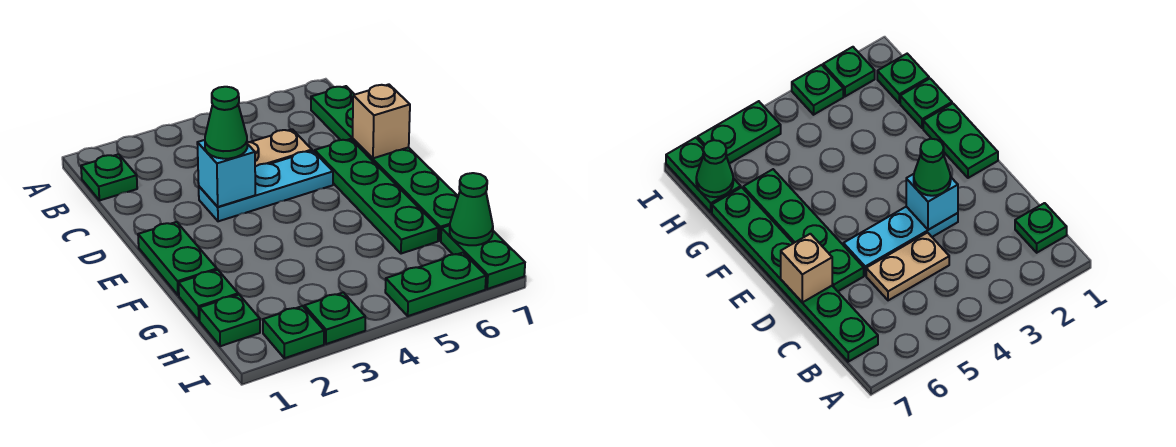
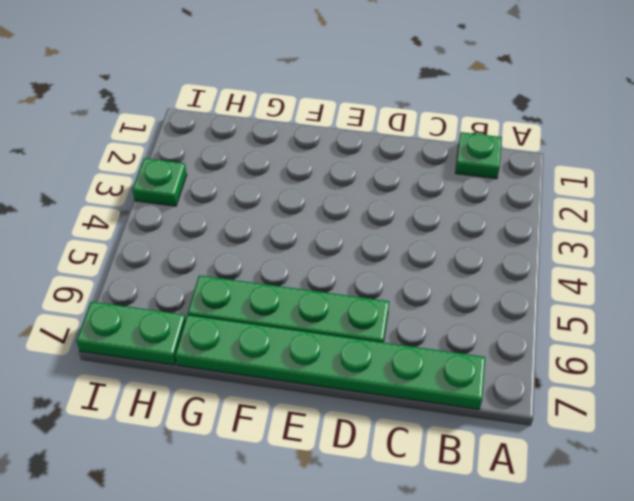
none -> tan 1x2 plate [247,129,312,167]
none -> cyan 1x3 plate [199,151,333,221]
none -> green 1x2 plate [138,222,217,295]

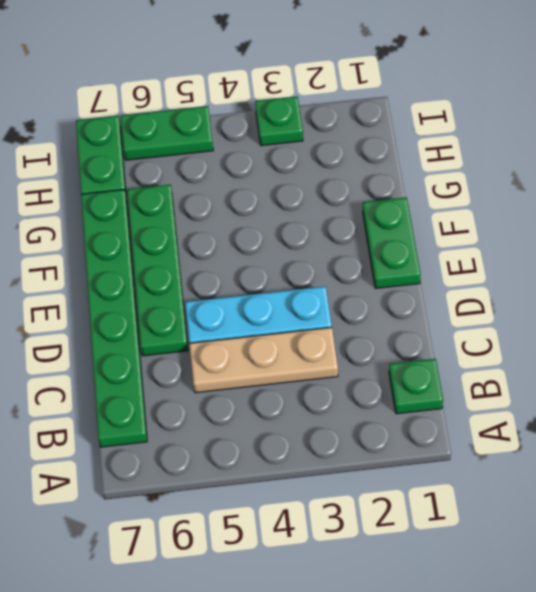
tan 1x3 plate [189,327,338,393] -> tan 1x2 plate [247,129,312,167]
none -> green 1x1 plate [179,270,238,320]
none -> green 1x1 plate [199,295,260,346]
none -> green 1x1 plate [263,306,324,358]

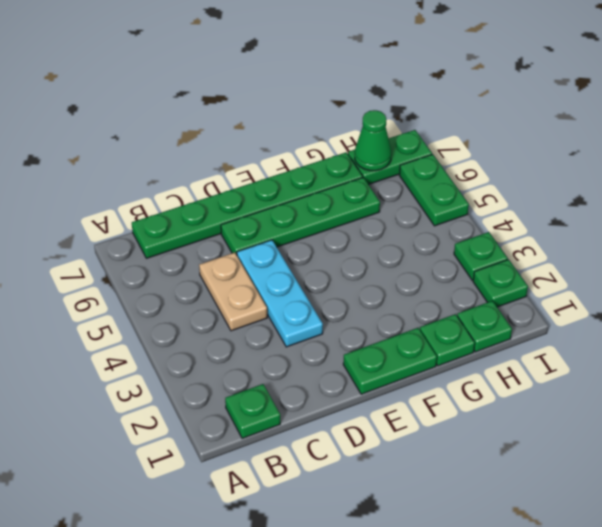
none -> cyan 1x1 brick [197,140,255,207]
none -> tan 1x1 brick [353,84,410,158]
none -> green 1x1 cone [205,87,247,159]

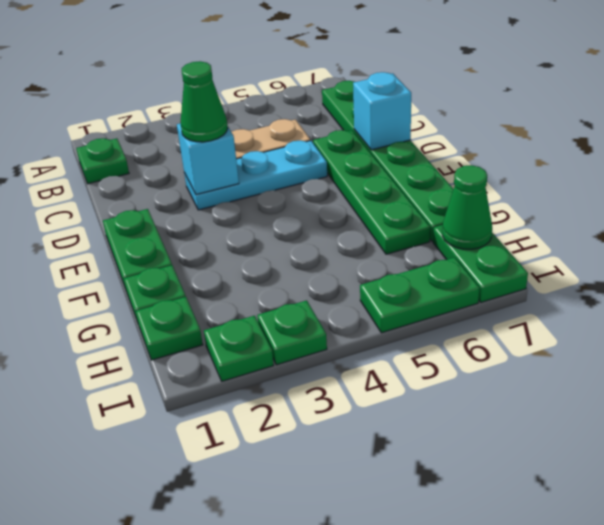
cyan 1x1 brick [353,72,411,150] -> tan 1x1 brick [353,84,410,158]

